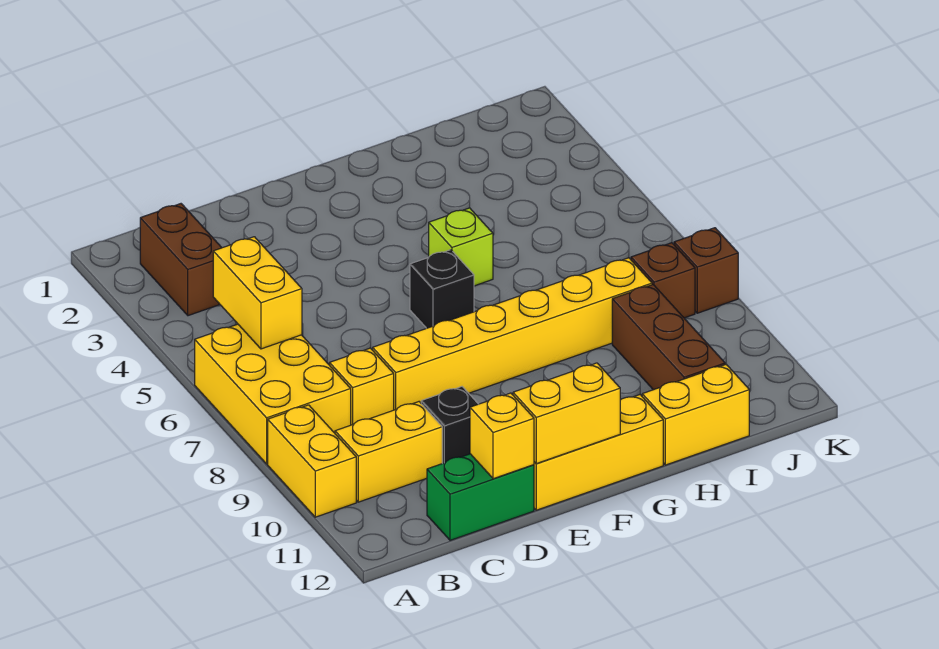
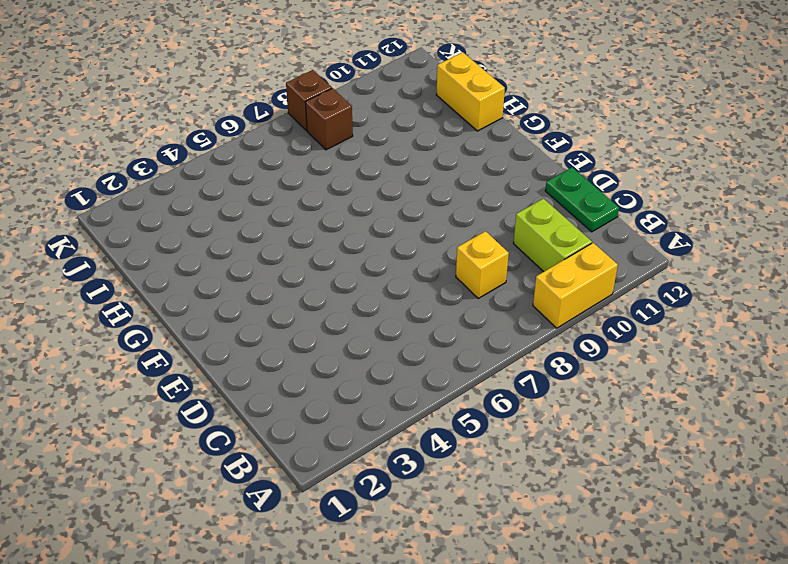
lime 1x2 brick [513,199,592,272] -> yellow 1x2 brick [335,402,442,502]
green 1x2 plate [545,167,619,232] -> green 1x2 brick [427,454,534,540]
none -> yellow 2x3 brick [195,324,351,464]
none -> brown 1x2 brick [140,204,222,316]
none -> yellow 1x6 brick [373,258,652,410]

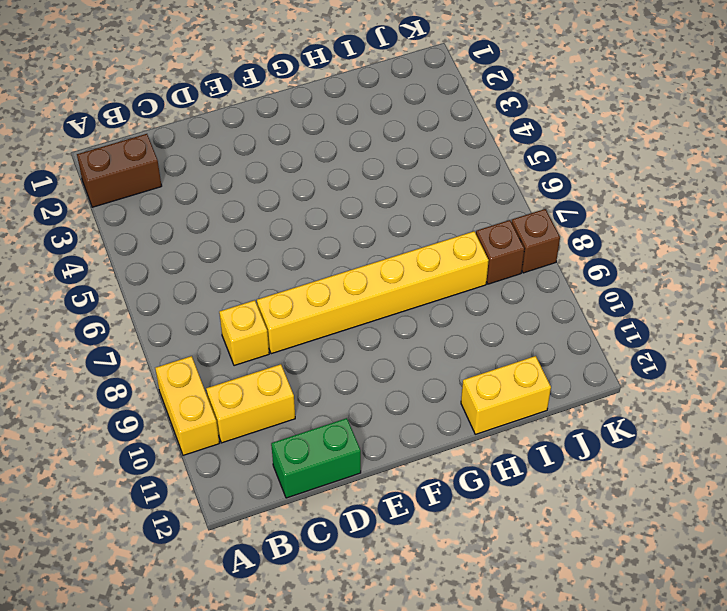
brown 1x2 brick [77,134,162,207] -> brown 1x2 brick turned to [140,204,222,316]
none -> yellow 2x3 brick [195,324,351,464]
none -> black 1x1 brick [421,387,478,463]
none -> yellow 1x3 brick [534,395,663,510]

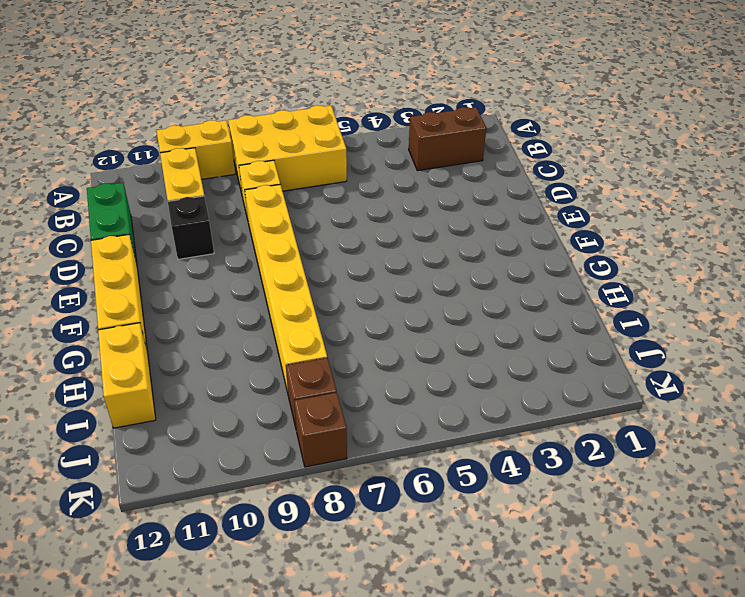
none -> black 1x1 brick [410,250,474,328]
none -> lime 1x1 brick [429,208,493,286]
none -> brown 1x3 brick [612,285,725,390]

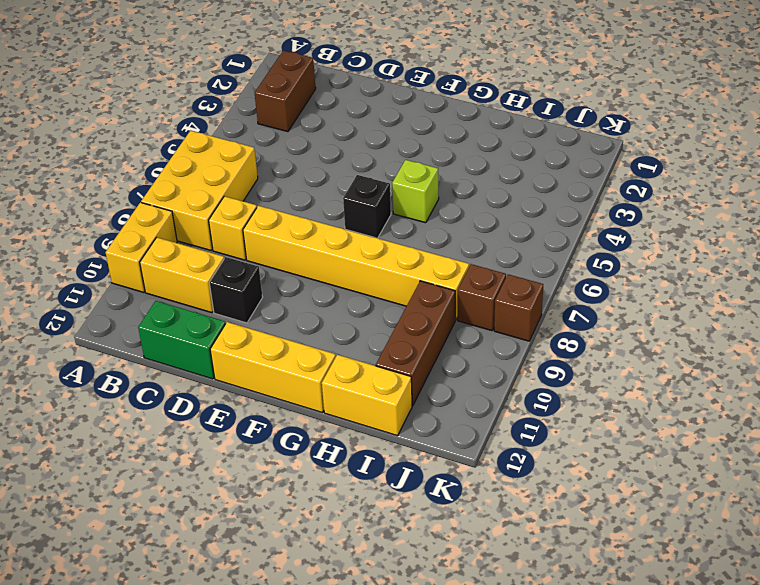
none -> yellow 1x2 brick [213,237,302,349]
none -> yellow 1x1 brick [470,393,534,479]
none -> yellow 1x2 brick [513,363,620,464]

